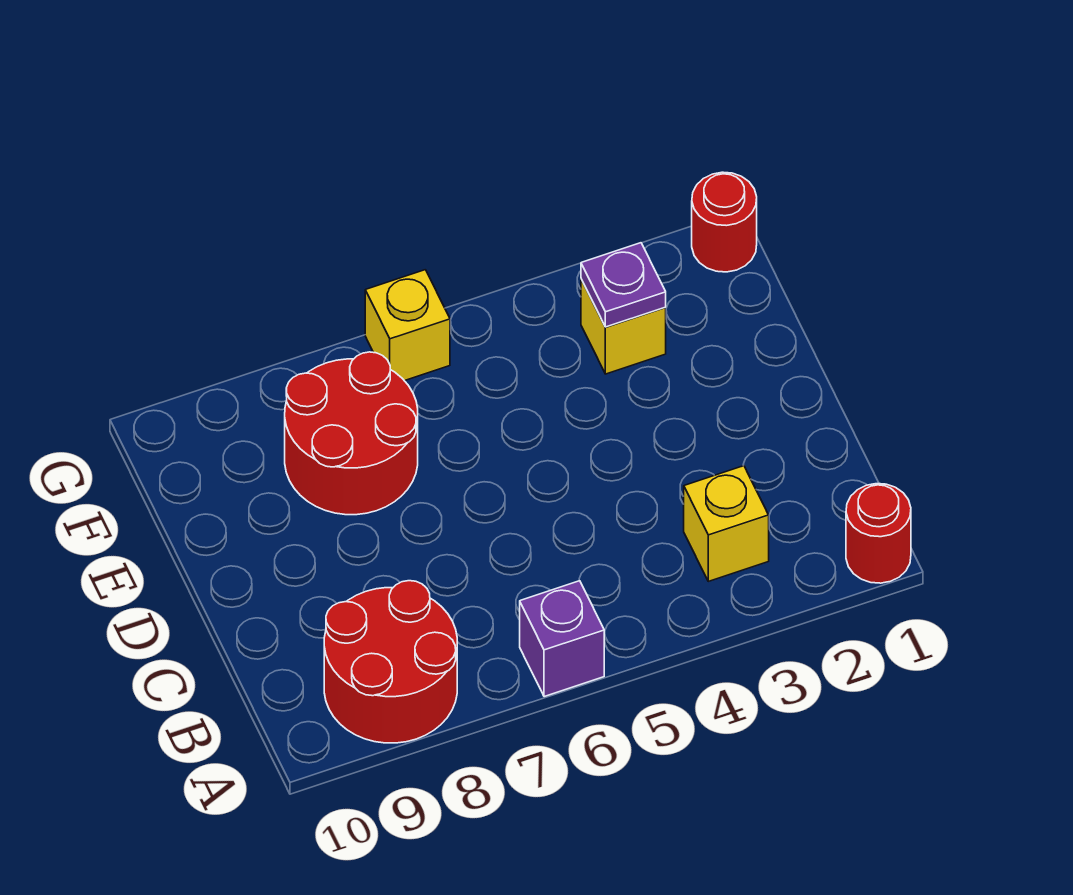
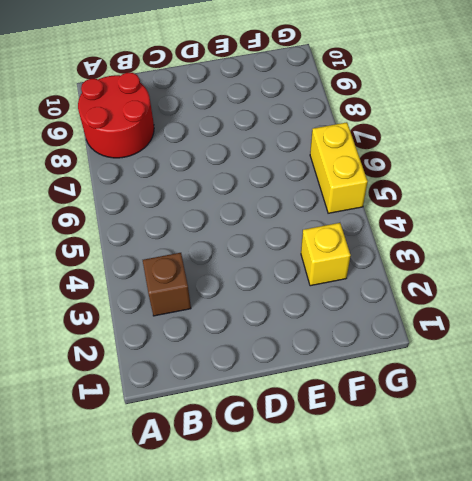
brown 1x1 brick [143,253,191,316] -> yellow 1x1 brick [684,466,769,581]
yellow 1x2 brick [310,122,368,213] -> yellow 1x1 brick [365,270,450,381]
none -> red 1x1 round brick [846,484,911,583]
none -> purple 1x1 brick [520,581,604,697]

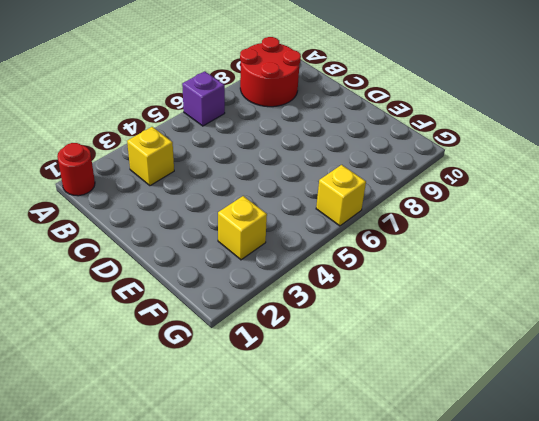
none -> red 2x2 round brick [285,352,418,515]
none -> red 1x1 round brick [692,172,757,272]

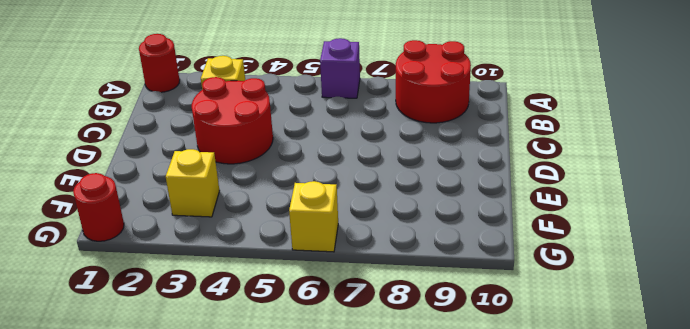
red 2x2 round brick [192,77,273,164] -> red 2x2 round brick moved to [285,352,418,515]
none -> purple 1x1 plate [581,243,666,327]

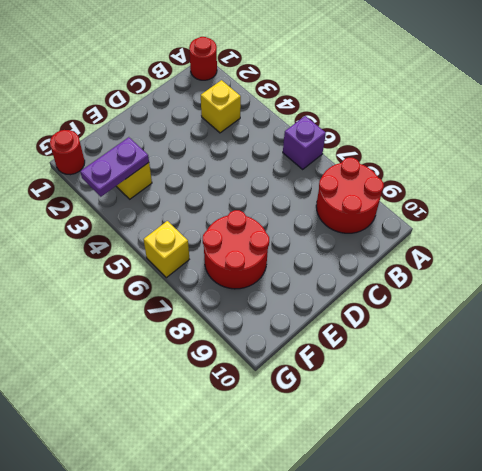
purple 1x2 plate [80,137,149,197] -> purple 1x1 plate [581,243,666,327]

